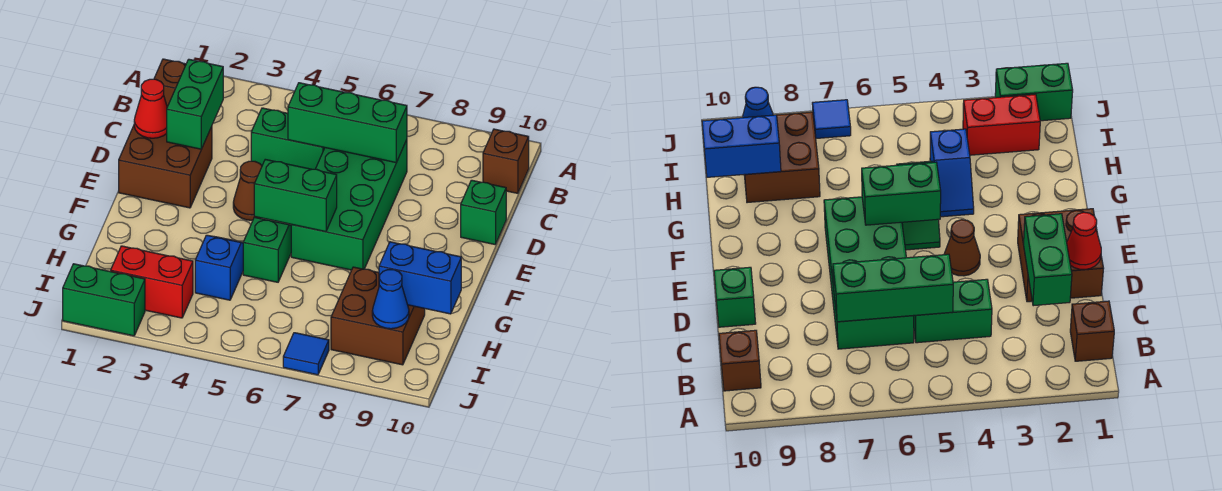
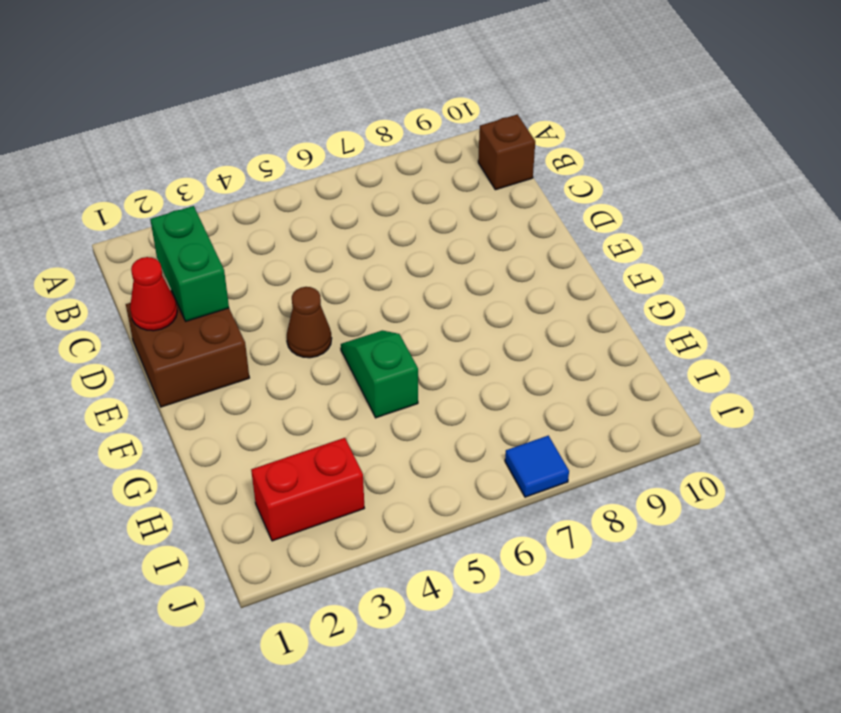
none -> brown 1x1 brick [154,59,186,107]
none -> green 1x2 brick [251,108,325,169]
none -> green 2x4 brick [291,140,407,270]

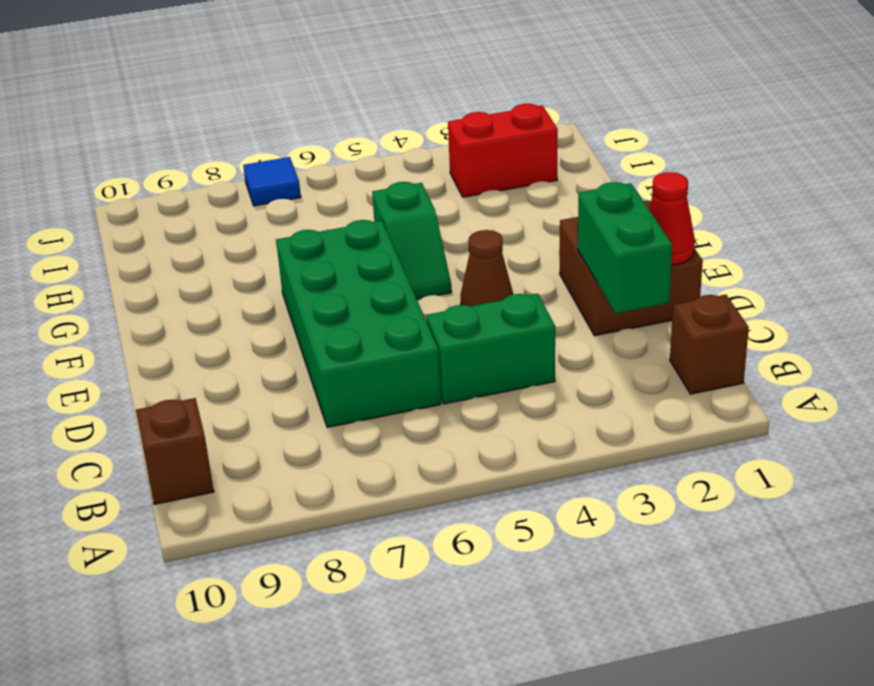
none -> green 1x1 brick [461,180,506,244]
none -> blue 1x2 slope [195,235,243,300]
none -> brown 2x2 brick [331,267,425,365]

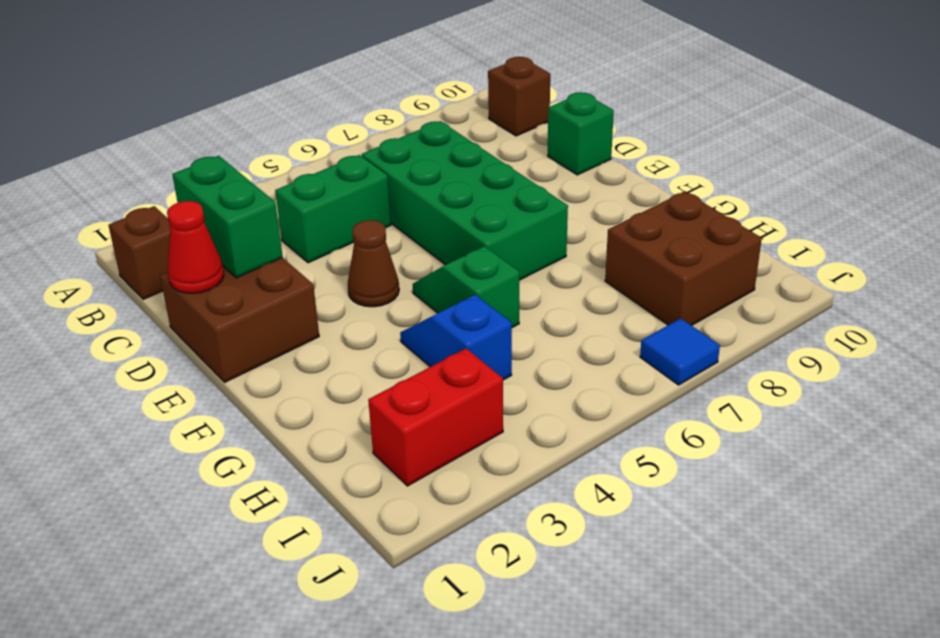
none -> green 1x2 brick [63,264,145,336]
none -> green 1x3 brick [288,83,407,162]
none -> green 1x2 brick [254,159,337,232]

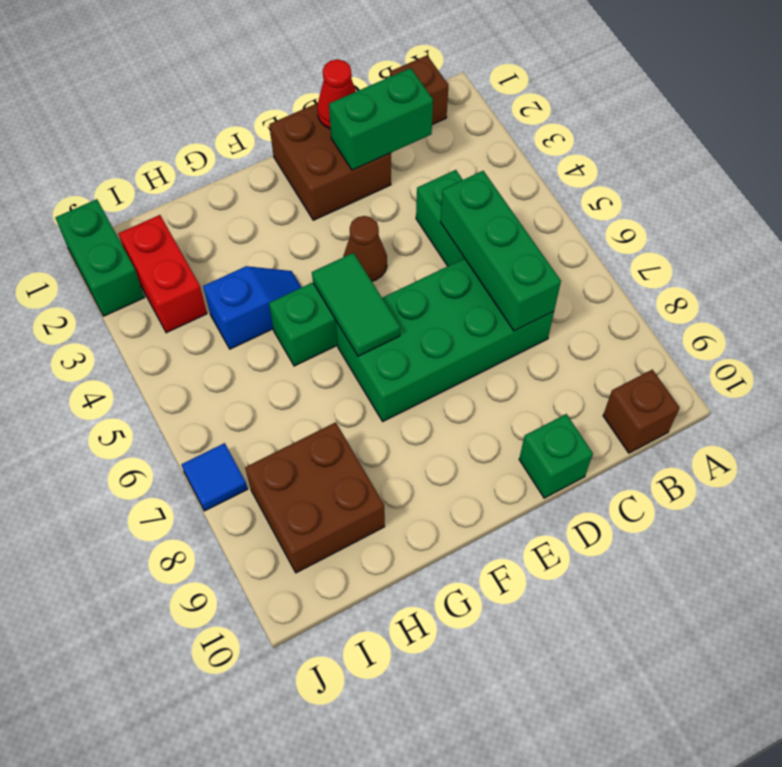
green 1x2 tile [312,253,400,356] -> green 1x2 brick [254,159,337,232]
none -> blue 1x2 brick [379,242,461,314]
none -> blue 1x1 cone [372,270,409,329]

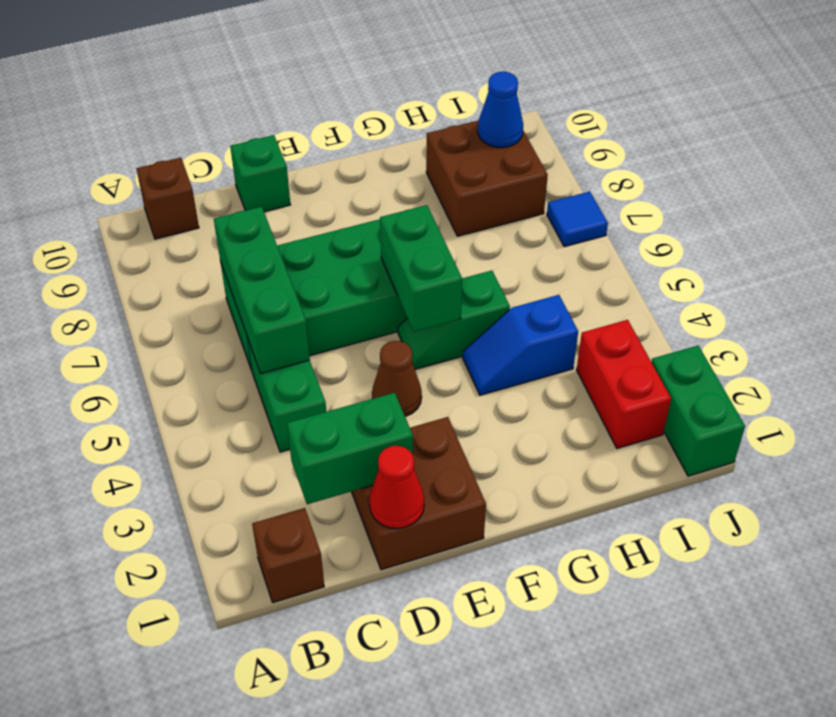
none -> blue 1x2 brick [379,242,461,314]

